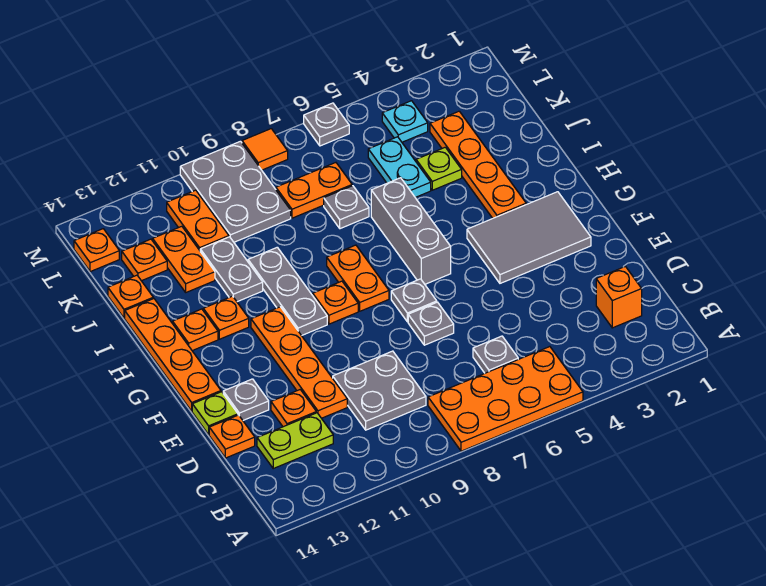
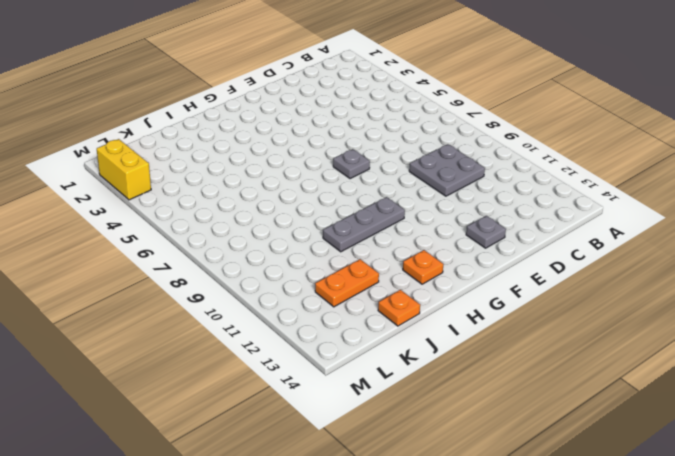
yellow 1x2 brick [97,139,151,200] -> none
none -> orange 2x4 plate [428,347,583,451]
none -> orange 1x1 brick [596,266,642,328]
none -> grey 1x1 plate [473,336,518,373]
none -> lime 1x2 plate [257,413,333,468]

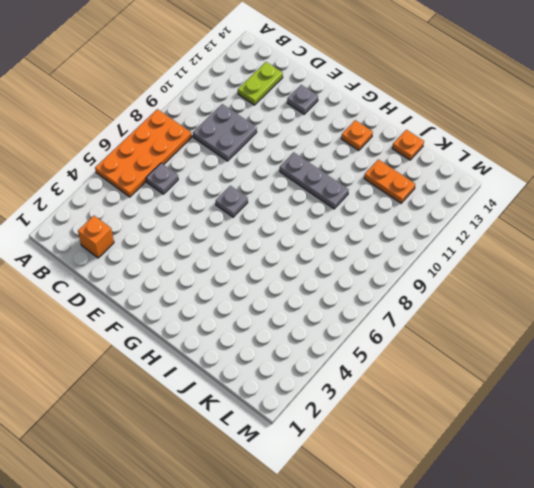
none -> orange 1x4 plate [251,307,347,418]
none -> orange 1x1 plate [271,390,316,427]
none -> orange 1x1 plate [209,415,255,458]
none -> grey 1x1 plate [408,302,454,345]

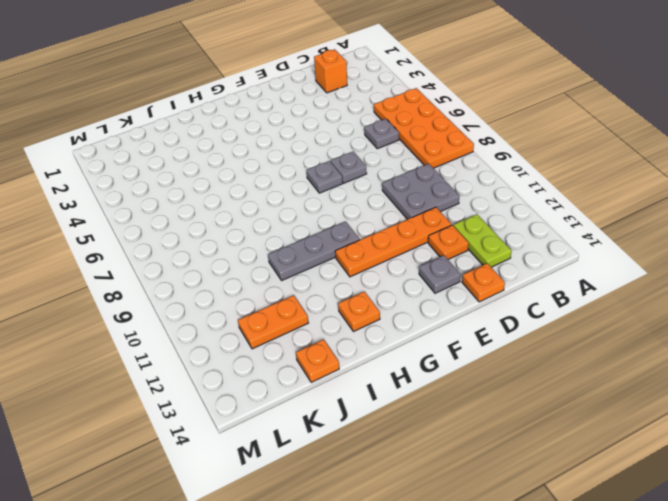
none -> lime 1x1 plate [192,392,238,434]
none -> grey 2x3 tile [467,192,591,283]
none -> orange 1x4 plate [125,299,221,411]
none -> grey 1x3 brick [371,178,451,284]

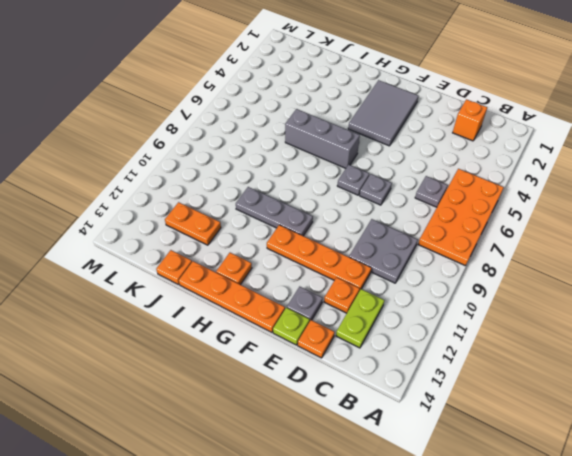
none -> orange 1x2 plate [327,245,389,311]
none -> orange 1x1 plate [313,281,358,324]
none -> orange 1x4 plate [430,111,526,218]
none -> orange 1x1 plate [203,296,249,339]

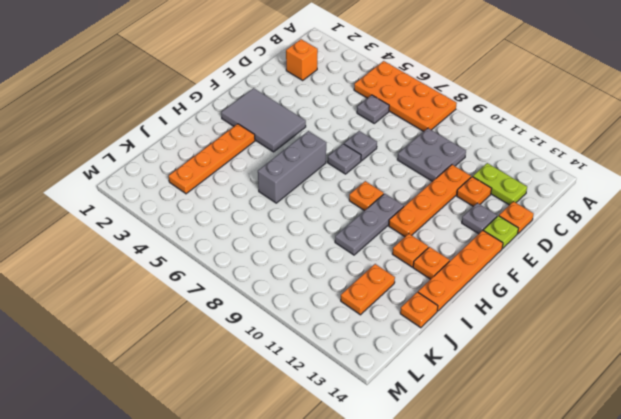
none -> orange 1x2 plate [327,245,389,311]
none -> grey 1x2 plate [200,237,263,302]
none -> lime 1x1 plate [416,147,462,190]
none -> cyan 1x2 plate [368,137,431,197]

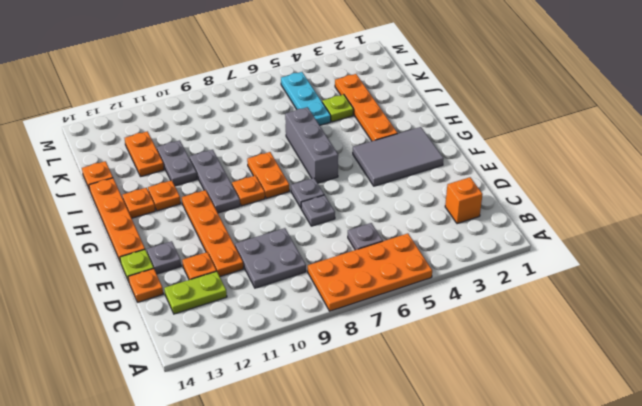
cyan 1x3 plate [281,72,331,125] -> cyan 1x2 plate [368,137,431,197]
none -> grey 1x1 plate [324,186,369,229]
none -> orange 1x2 plate [276,163,352,218]
none -> grey 2x3 plate [180,141,291,242]
none -> orange 1x2 plate [167,190,229,250]

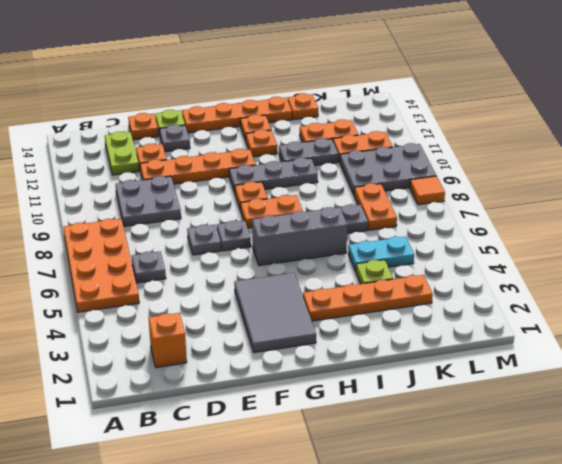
none -> orange 1x1 plate [122,239,167,281]
none -> cyan 1x1 plate [382,101,428,142]
none -> orange 1x1 plate [74,229,119,272]
none -> grey 1x1 plate [304,103,349,146]

